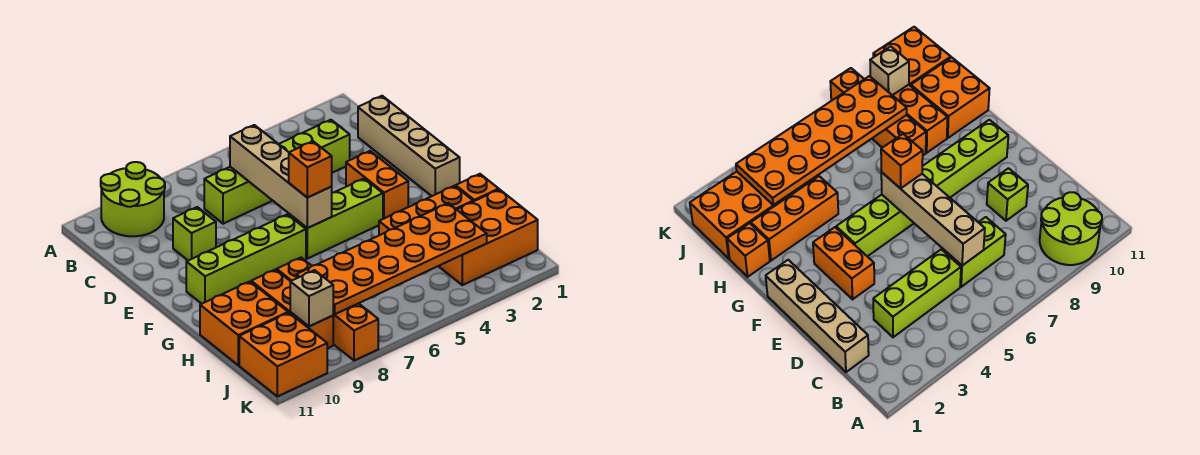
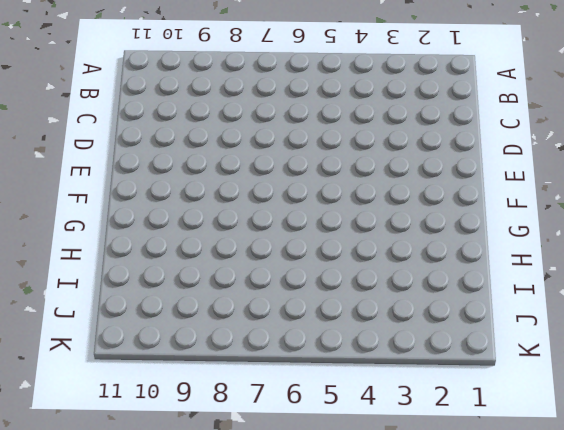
none -> lime 2x2 round brick [101,162,165,236]
none -> tan 1x4 brick [358,96,460,196]
none -> lime 1x3 brick [279,120,350,173]

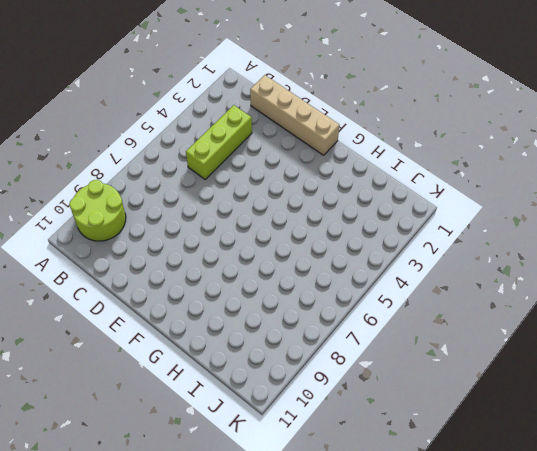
none -> lime 1x2 brick [204,167,273,224]
none -> lime 1x1 brick [173,207,216,261]
none -> orange 1x2 brick [346,151,408,219]

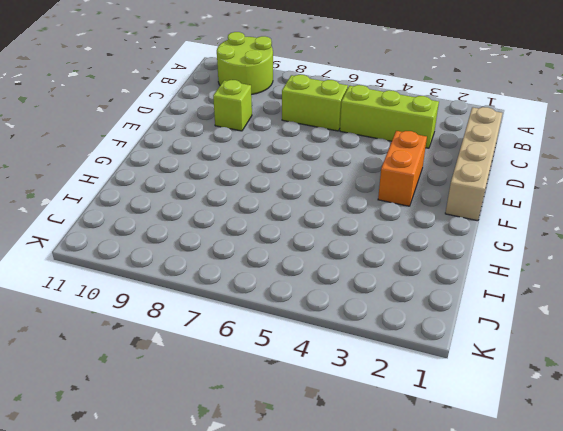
none -> lime 1x3 brick [289,179,383,259]
none -> lime 1x4 brick [186,214,306,304]
none -> orange 1x1 brick [456,174,499,202]

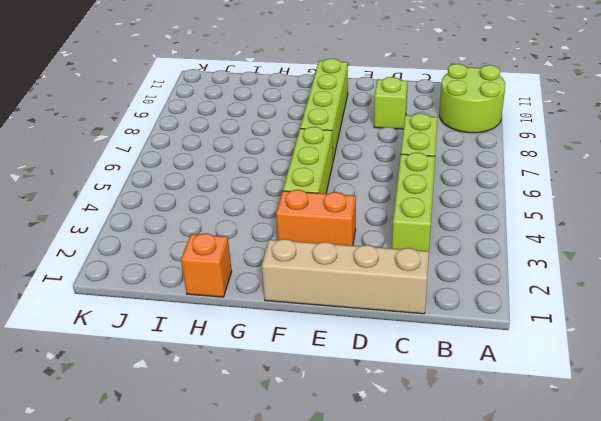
none -> orange 1x3 brick [379,186,473,235]
none -> orange 1x4 brick [277,258,378,361]
none -> orange 1x3 brick [251,270,333,348]

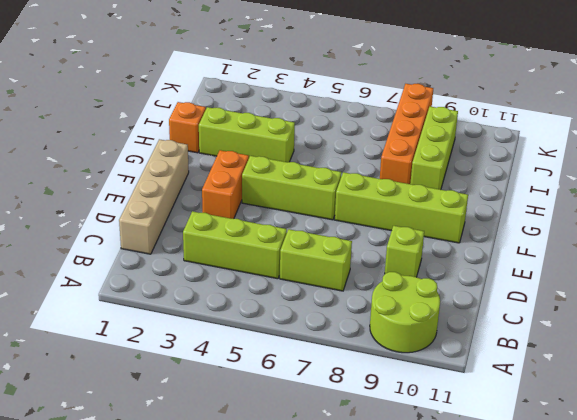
lime 1x3 brick [199,107,295,162] -> orange 1x3 brick [379,186,473,235]
lime 1x3 brick [410,107,458,190] -> orange 1x3 brick [251,270,333,348]
none -> orange 2x2 brick [200,282,288,365]
none -> orange 2x3 brick [439,190,538,285]
none -> orange 2x2 brick [239,313,327,396]

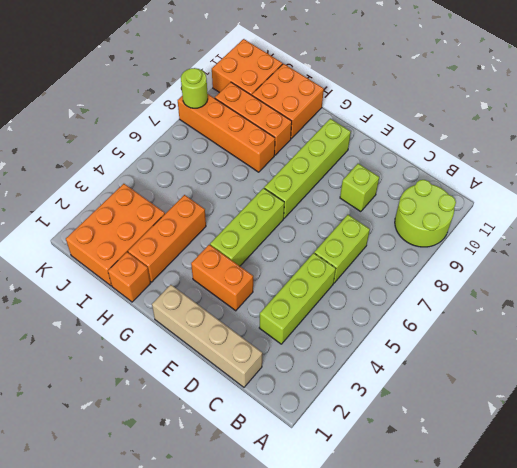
lime 1x1 round brick [181,68,208,108] -> none
none -> tan 1x4 brick [230,125,332,228]
none -> orange 2x6 plate [296,203,487,314]
none -> tan 1x1 brick [290,270,333,326]

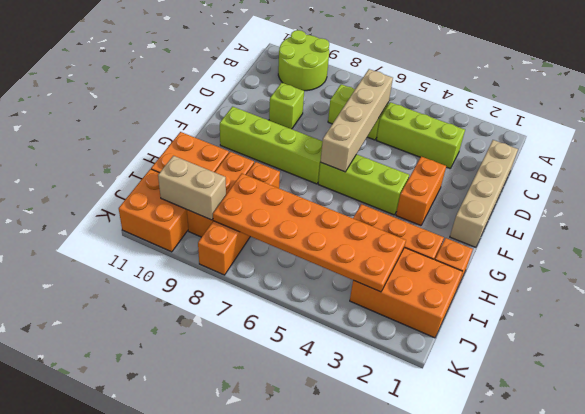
tan 1x2 brick [158,156,226,220] -> tan 1x1 brick [290,270,333,326]
none -> orange 1x1 brick [289,141,332,198]

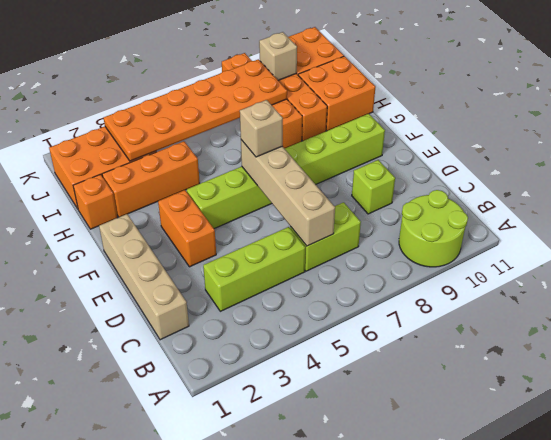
tan 1x1 brick [240,100,283,157] -> orange 1x1 brick [289,141,332,198]

